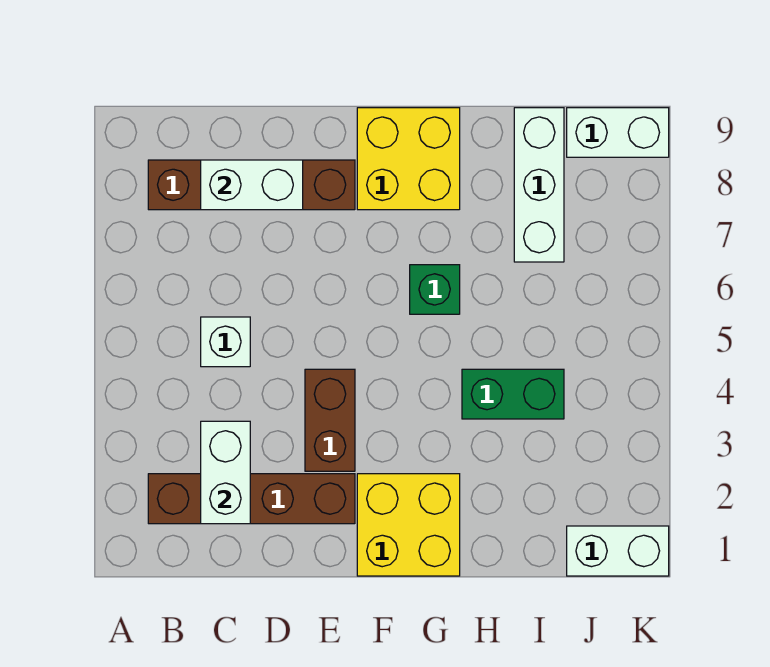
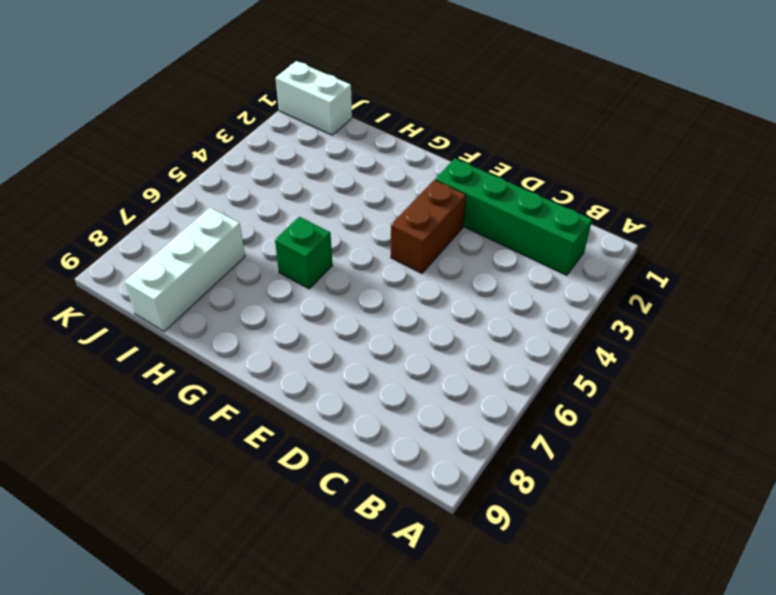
green 1x4 brick [435,159,592,275] -> brown 1x4 brick [148,474,355,524]
none -> brown 1x4 brick [148,160,355,210]
none -> white 1x1 brick [201,317,250,367]
none -> yellow 2x2 brick [357,474,460,576]

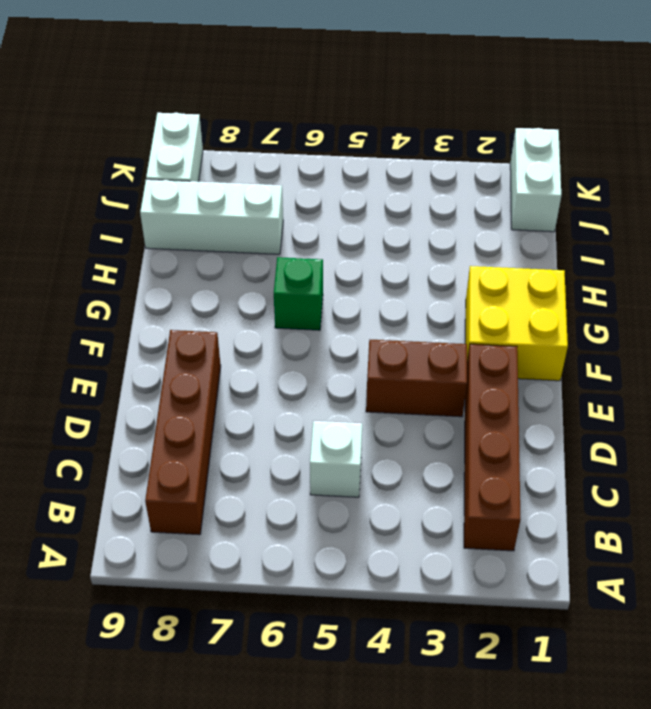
none -> yellow 2x2 brick [357,108,460,210]
none -> green 1x2 brick [462,369,564,419]
none -> white 1x2 brick [201,421,250,524]

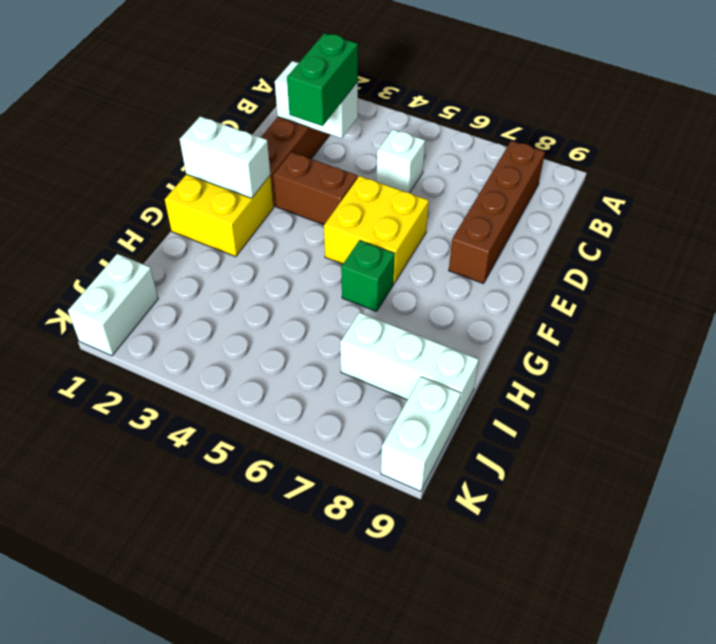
green 1x2 brick [287,33,358,126] -> green 1x2 brick moved to [462,369,564,419]
yellow 2x2 brick [324,176,429,283] -> yellow 2x2 brick moved to [357,108,460,210]
white 1x2 brick [180,116,271,198] -> white 1x2 brick turned to [201,160,303,210]

